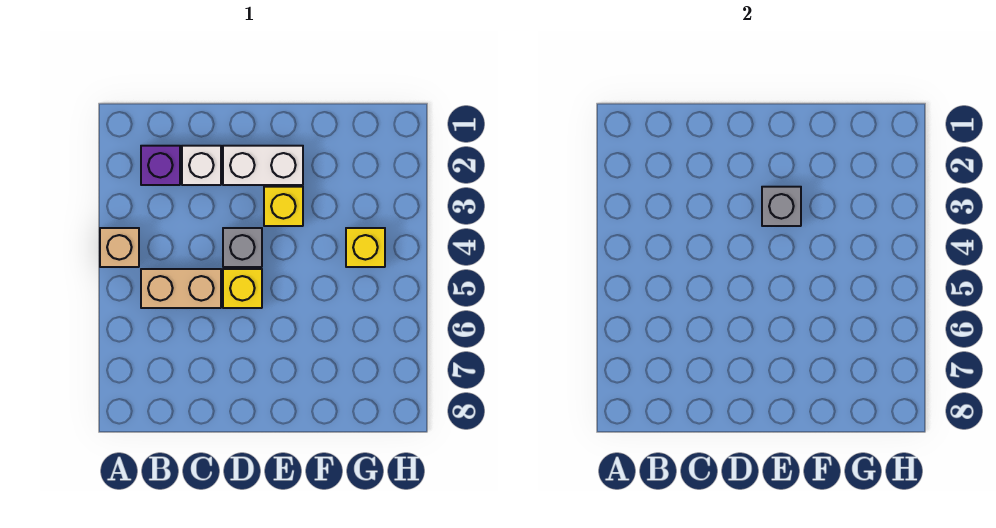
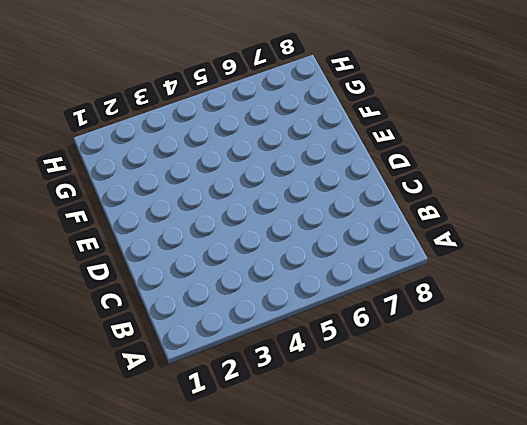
none -> tan 1x1 brick [100,228,139,267]
none -> purple 1x1 brick [141,146,180,185]

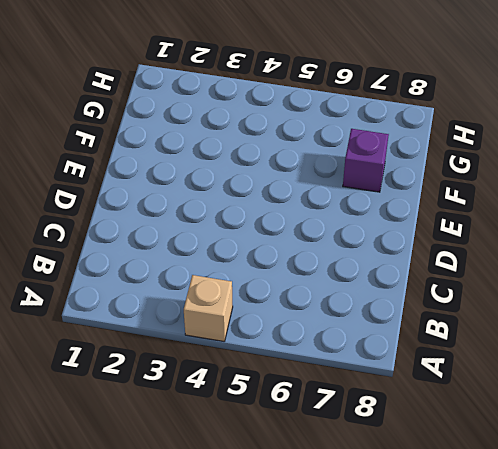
purple 1x1 brick [343,129,389,192] -> purple 1x1 brick moved to [141,146,180,185]
none -> tan 1x2 brick [141,269,221,308]
none -> white 1x1 brick [182,146,221,185]

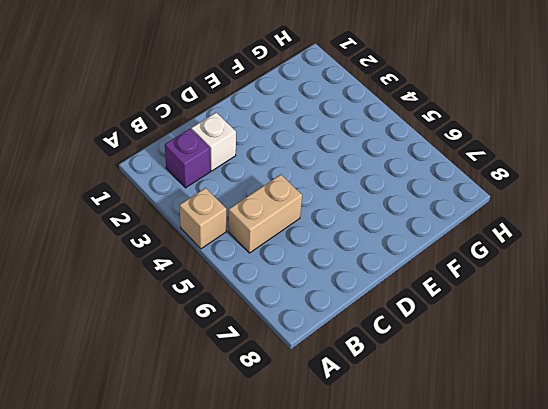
none -> white 1x2 brick [223,146,303,185]
none -> grey 1x1 brick [223,228,262,267]

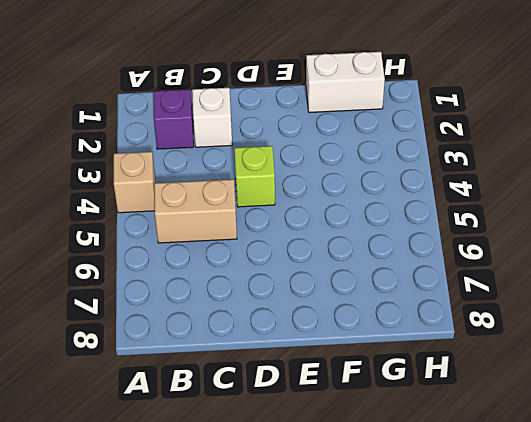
lime 1x1 brick [234,146,275,207] -> grey 1x1 brick [223,228,262,267]
white 1x2 brick [306,52,385,113] -> white 1x2 brick moved to [223,146,303,185]
none -> yellow 1x1 brick [223,269,262,308]
none -> yellow 1x1 brick [264,187,303,226]

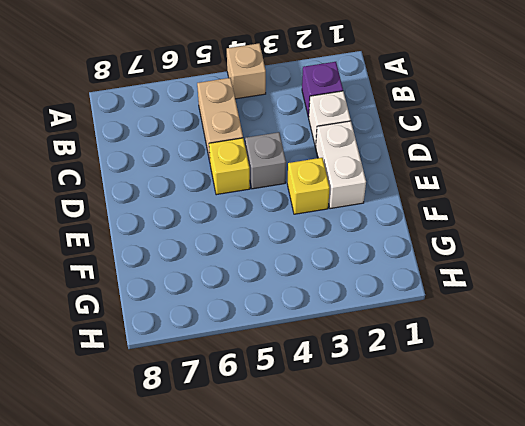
none -> yellow 1x1 brick [346,228,385,267]
none -> grey 1x1 brick [762,187,801,226]

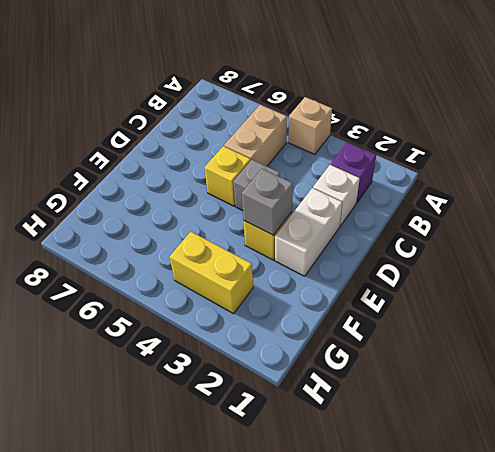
yellow 1x2 brick [170,232,253,314] -> yellow 1x1 brick [346,228,385,267]

